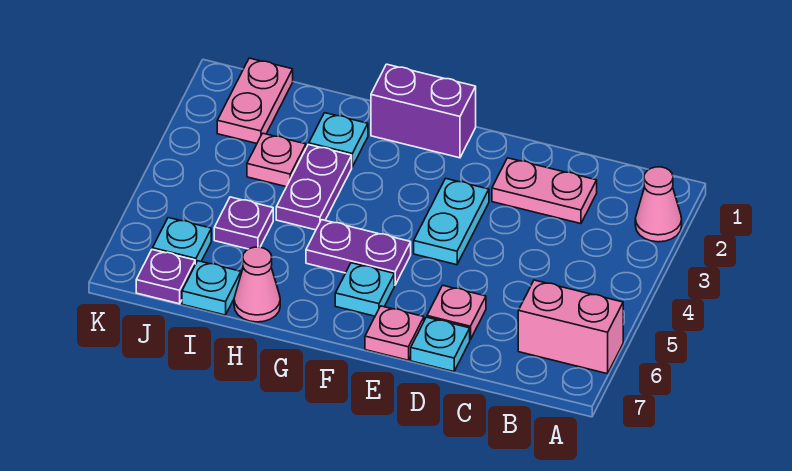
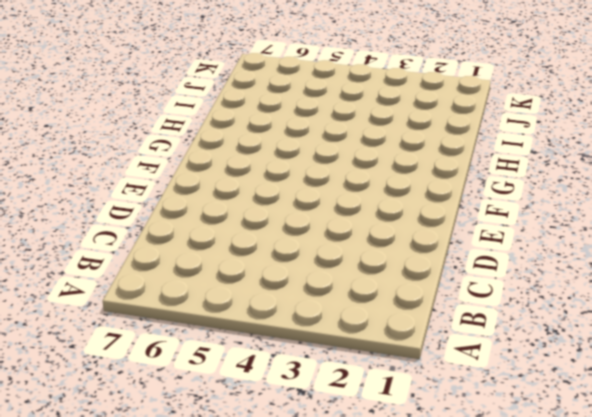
none -> pink 1x1 cone [635,167,682,242]
none -> pink 1x2 brick [518,280,623,374]
none -> pink 1x2 plate [492,158,597,224]

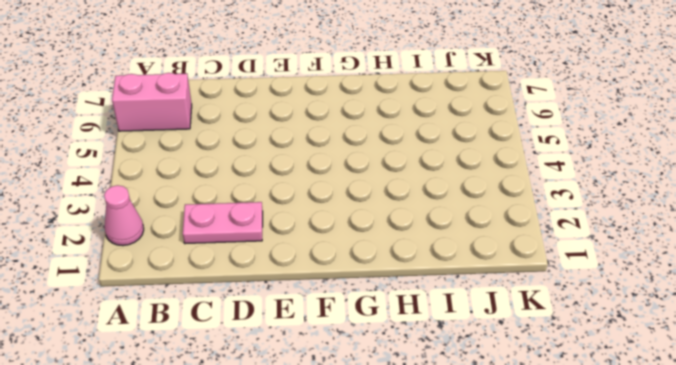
none -> pink 1x1 plate [427,285,486,340]
none -> cyan 1x1 plate [411,317,470,372]
none -> cyan 1x2 plate [414,178,489,265]

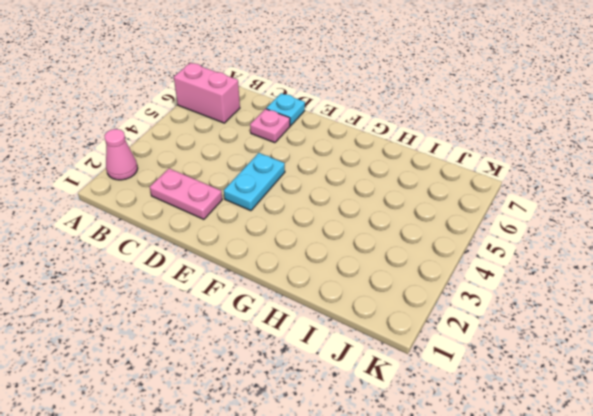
none -> pink 1x1 plate [365,306,424,360]
none -> purple 1x2 brick [371,64,476,158]
none -> purple 1x2 plate [306,220,411,285]

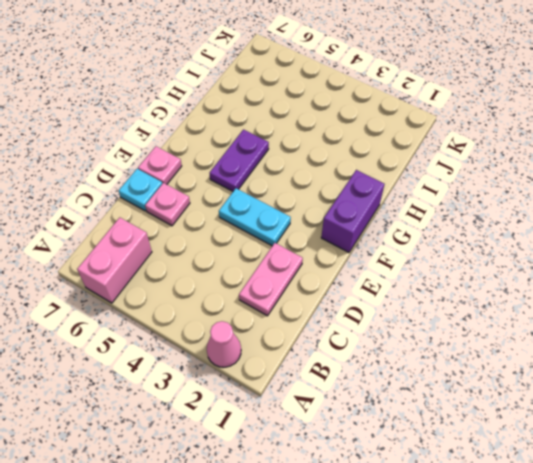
none -> cyan 1x1 plate [335,263,394,316]
none -> cyan 1x1 plate [309,113,368,167]
none -> purple 1x2 plate [276,145,352,230]

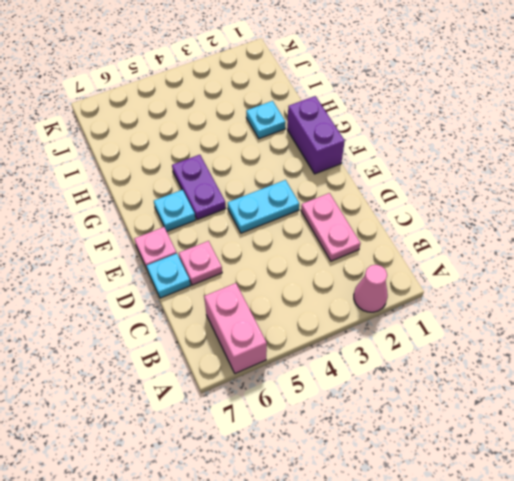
none -> purple 1x2 plate [276,145,352,230]
none -> pink 1x1 cone [234,247,280,322]
none -> pink 1x1 plate [247,133,306,187]

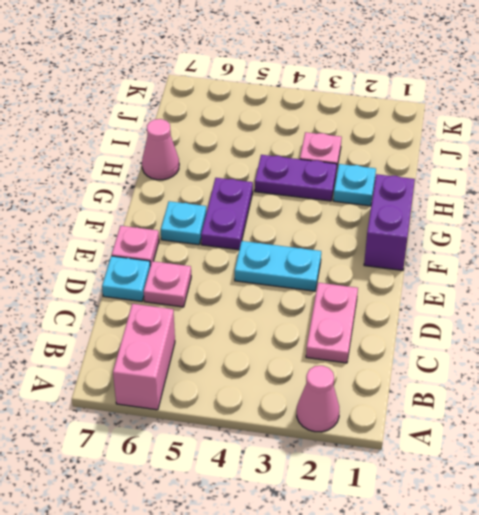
none -> purple 1x1 plate [214,197,273,249]
none -> cyan 1x1 plate [182,261,241,315]
none -> pink 1x2 plate [217,58,293,143]

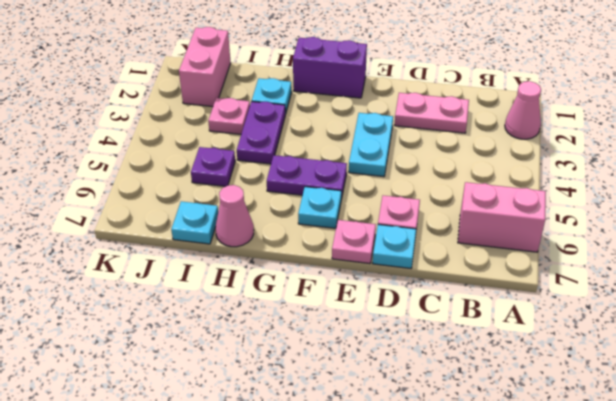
pink 1x2 brick [179,27,231,107] -> pink 1x2 plate [217,58,293,143]
none -> cyan 1x1 plate [153,218,211,264]
none -> purple 1x1 plate [136,249,195,304]

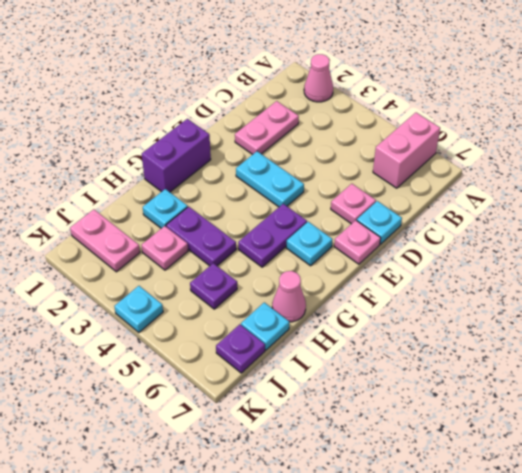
cyan 1x1 plate [114,286,163,333] -> cyan 1x1 plate moved to [153,218,211,264]

